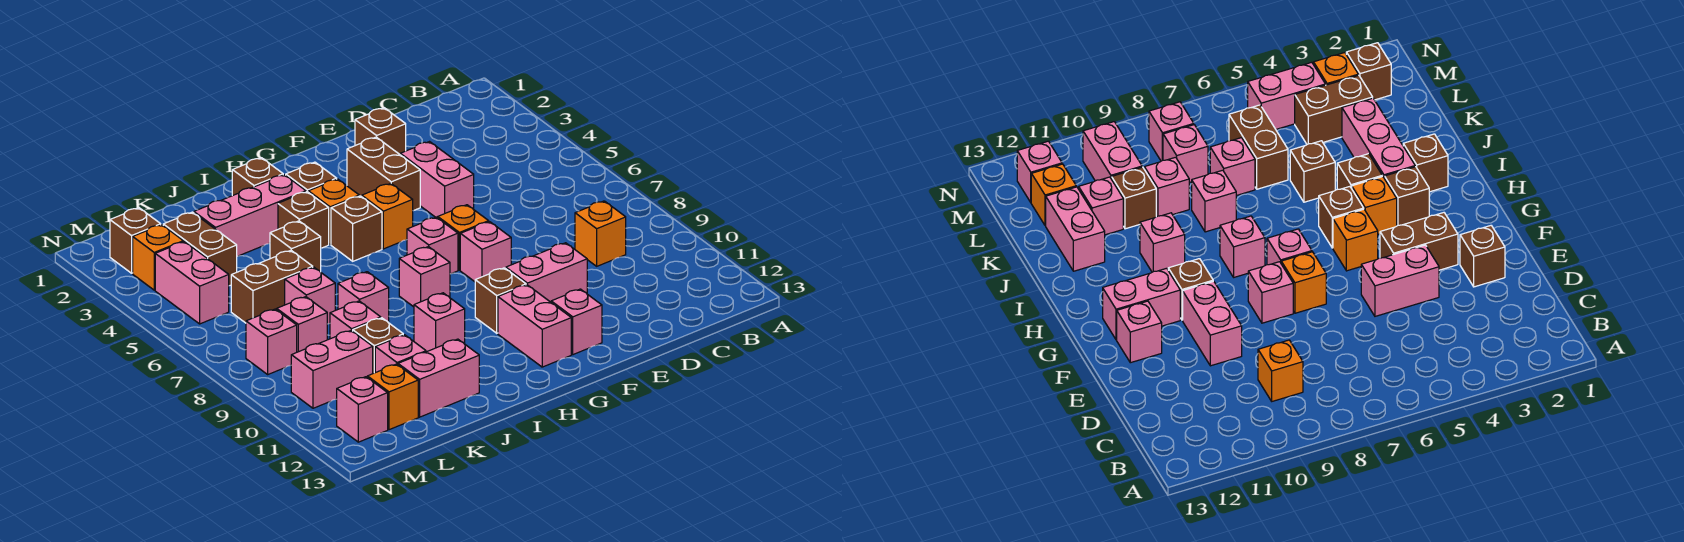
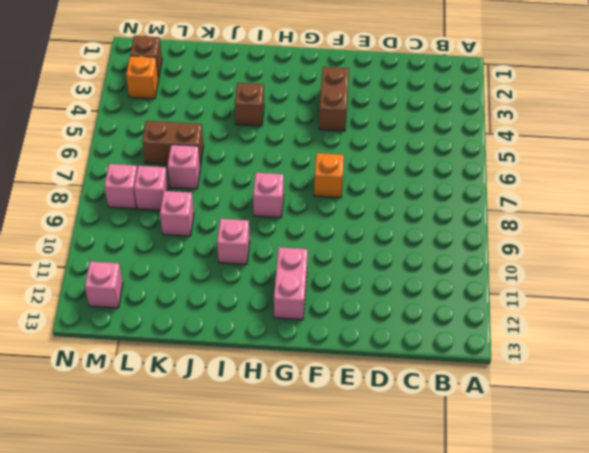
none -> orange 1x1 brick [575,201,626,266]
none -> brown 1x1 brick [355,108,406,154]
none -> pink 1x2 brick [400,142,474,218]
none -> pink 1x2 brick [506,243,587,302]

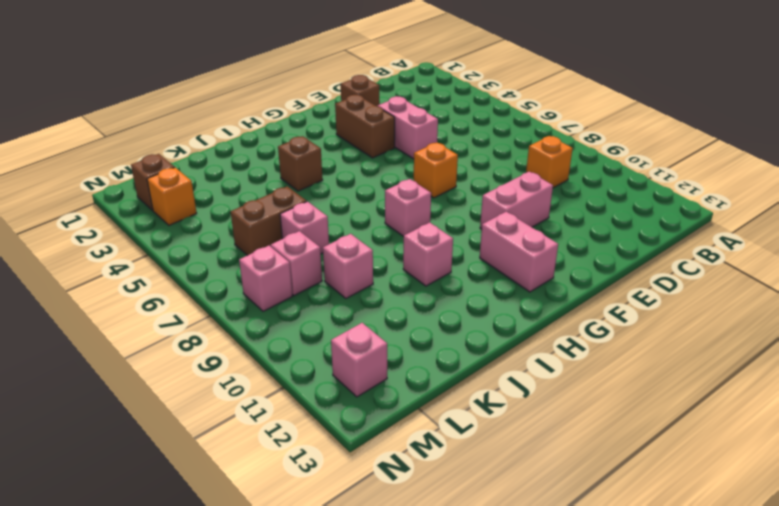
none -> pink 1x1 brick [460,222,511,282]
none -> pink 1x1 brick [551,289,602,355]
none -> orange 1x1 brick [362,184,413,249]
none -> pink 1x1 brick [407,217,458,274]

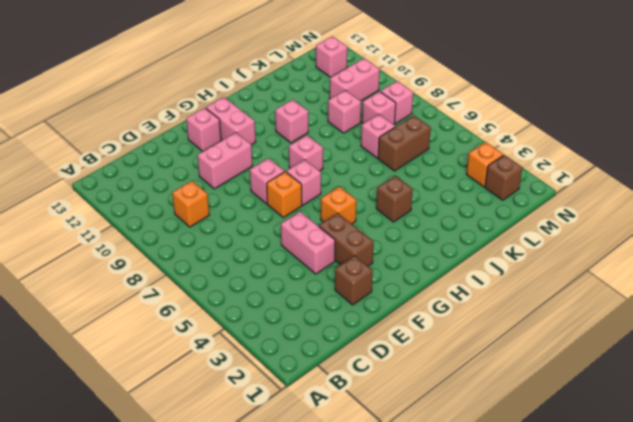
none -> brown 1x1 brick [475,268,526,333]
none -> brown 1x1 brick [286,162,337,192]
none -> orange 1x1 brick [308,179,359,245]
none -> brown 1x1 brick [331,196,382,261]

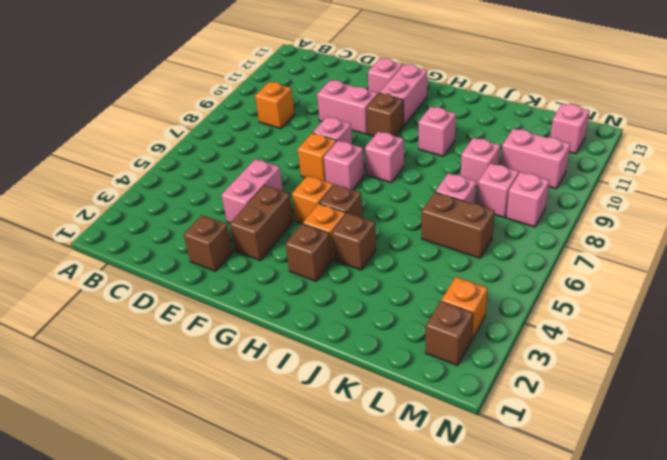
none -> brown 1x1 brick [232,158,283,196]
none -> pink 1x3 brick [194,175,306,256]
none -> brown 1x1 brick [270,221,321,272]
none -> pink 1x1 brick [338,272,389,323]

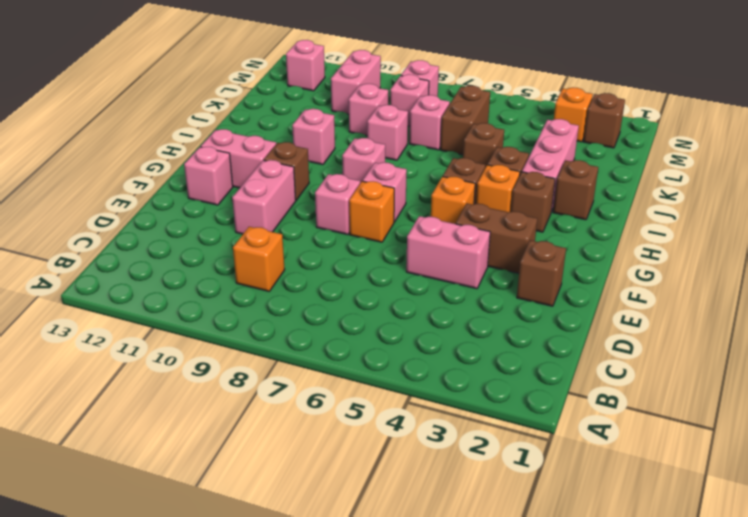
none -> pink 1x2 brick [398,339,479,417]
none -> brown 1x1 brick [353,318,403,373]
none -> pink 1x1 brick [375,335,426,373]
none -> brown 1x2 brick [163,212,237,286]

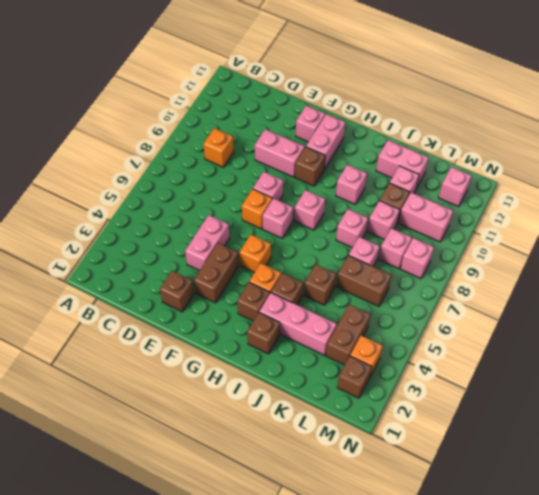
none -> brown 1x1 brick [331,196,382,261]
none -> orange 1x1 brick [367,364,418,430]
none -> pink 1x2 brick [155,242,229,324]

